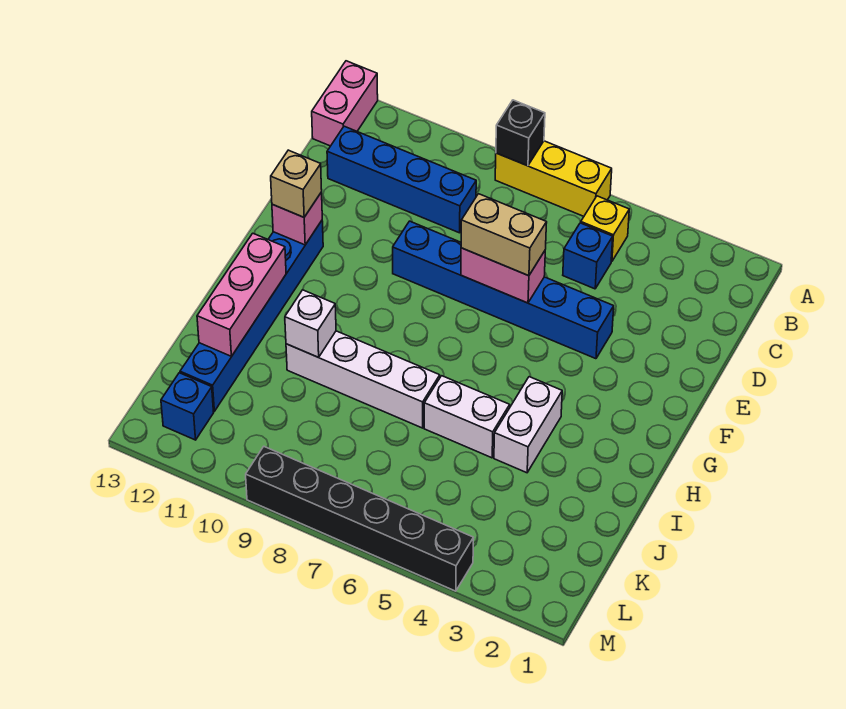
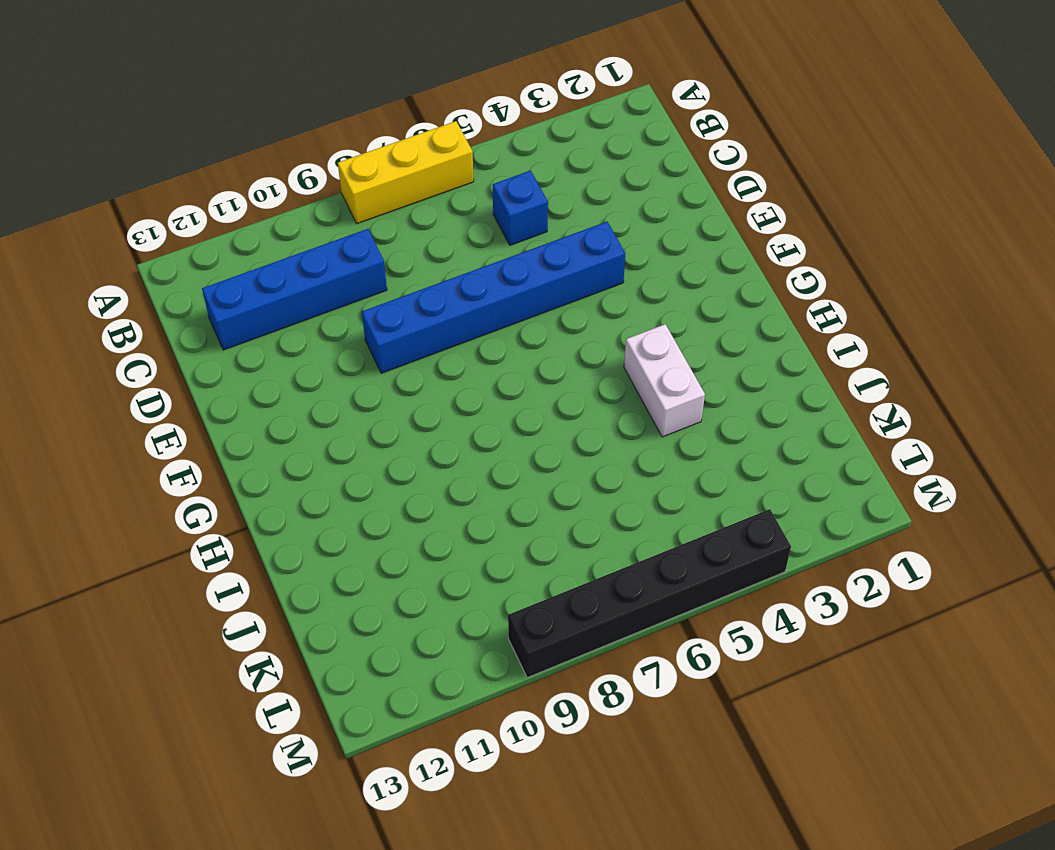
none -> pink 1x2 brick [312,61,378,146]
none -> yellow 1x1 brick [581,196,629,262]
none -> blue 1x6 brick [180,221,323,411]

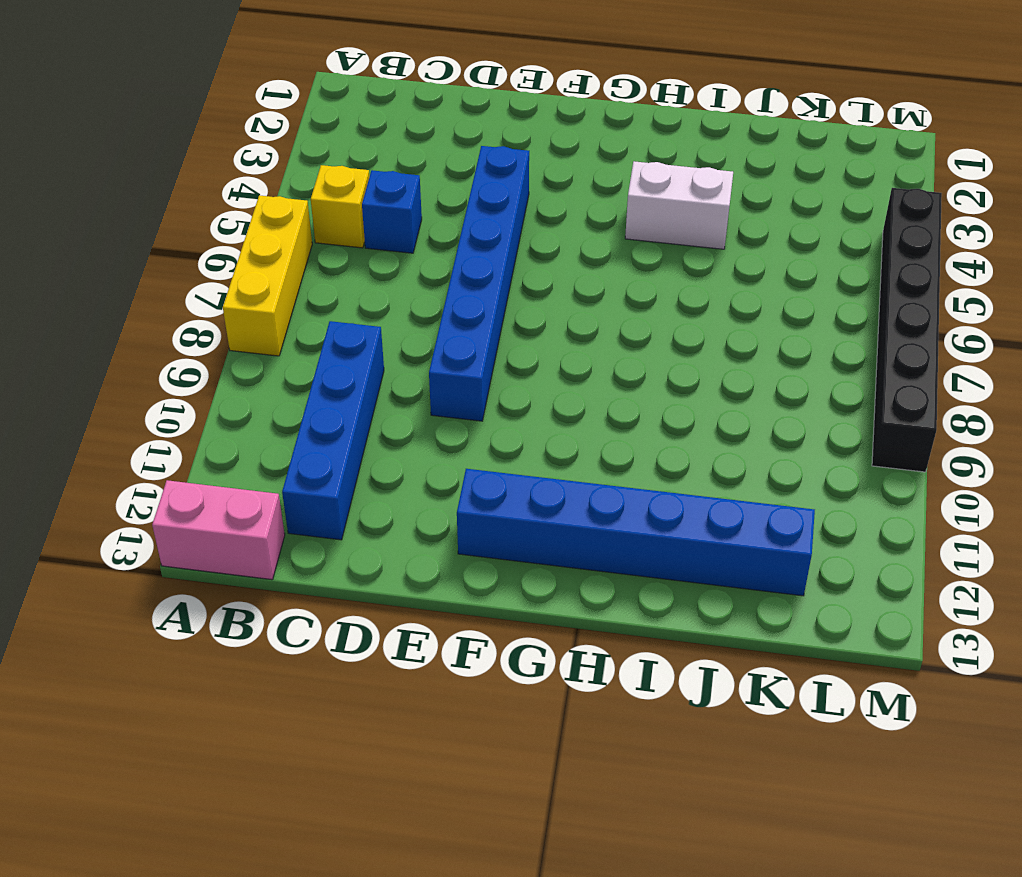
none -> white 1x2 brick [424,376,510,458]
none -> white 1x4 brick [286,331,440,428]
none -> blue 1x1 brick [161,373,214,440]

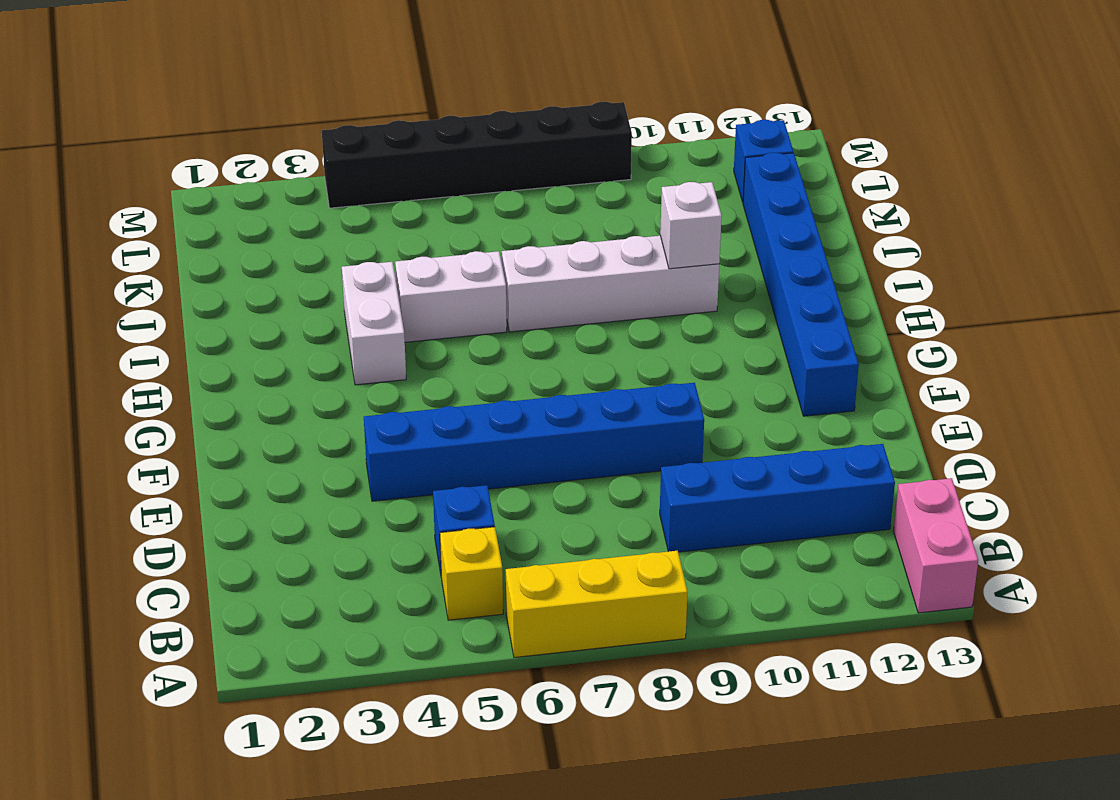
none -> black 1x1 brick [496,100,545,166]
none -> pink 1x2 brick [461,248,545,303]
none -> pink 1x1 brick [272,192,322,245]

